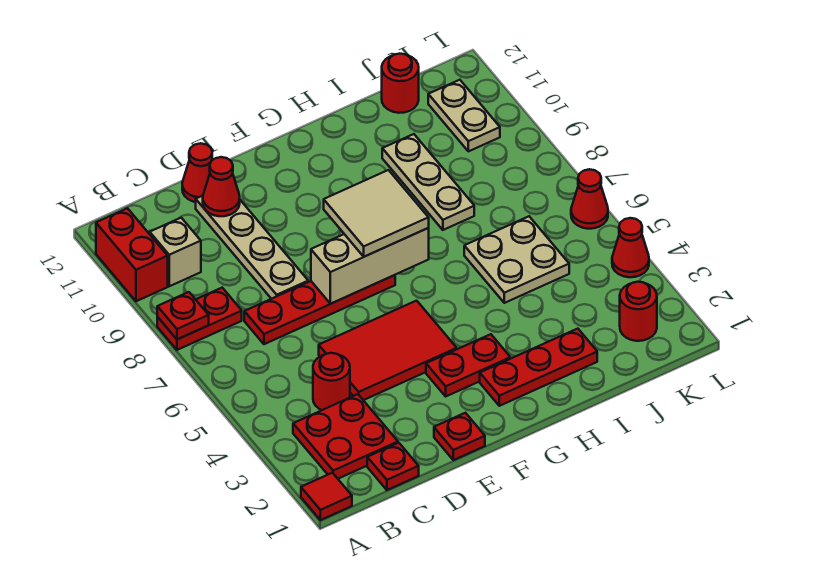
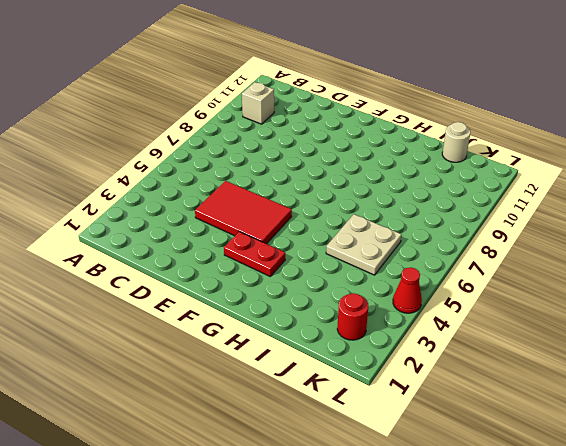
tan 1x1 round brick [442,122,470,162] -> red 1x1 round brick [382,54,419,113]
none -> red 1x1 tile [301,473,352,520]
none -> red 1x2 plate [157,288,242,350]
none -> red 1x2 brick [96,208,168,301]

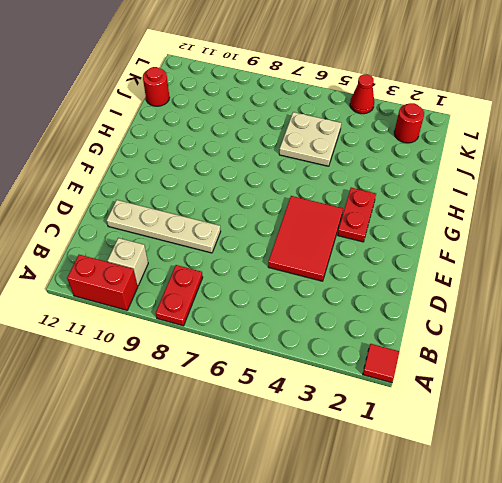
none -> red 2x2 plate [293,394,398,479]
none -> red 1x1 plate [367,443,419,490]
none -> red 1x1 round brick [313,353,350,410]

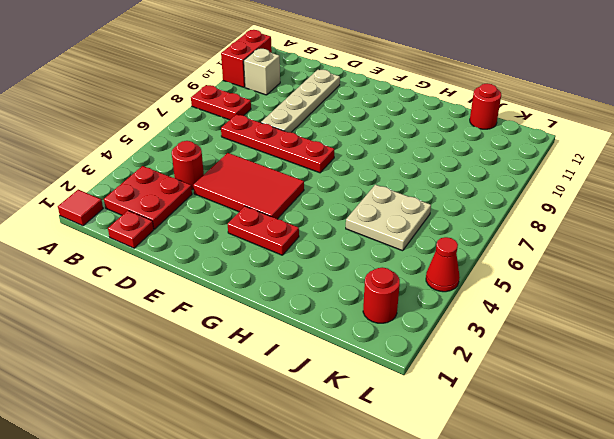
none -> red 1x1 cone [182,143,212,202]
none -> red 1x1 plate [434,413,485,460]
none -> red 1x3 plate [480,329,597,406]

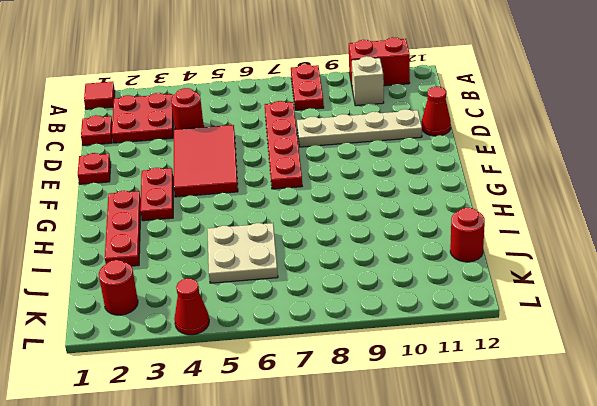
none -> tan 1x3 plate [382,134,474,230]
none -> tan 1x2 plate [428,80,500,151]
none -> red 1x1 cone [571,169,608,229]

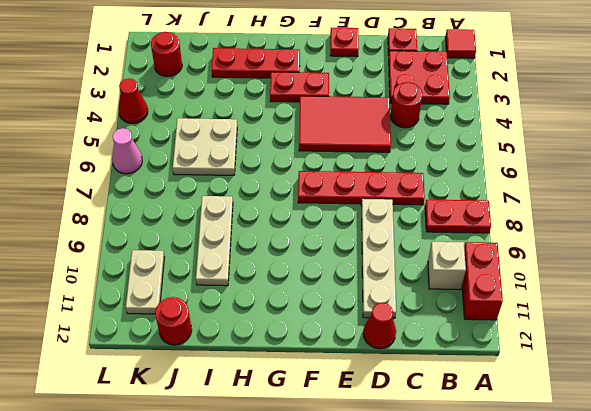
pink 1x1 cone [112,128,142,174] -> red 1x1 cone [571,169,608,229]
none -> red 1x1 plate [157,292,209,339]
none -> red 1x1 cone [203,157,240,216]
none -> tan 1x3 brick [311,228,429,304]

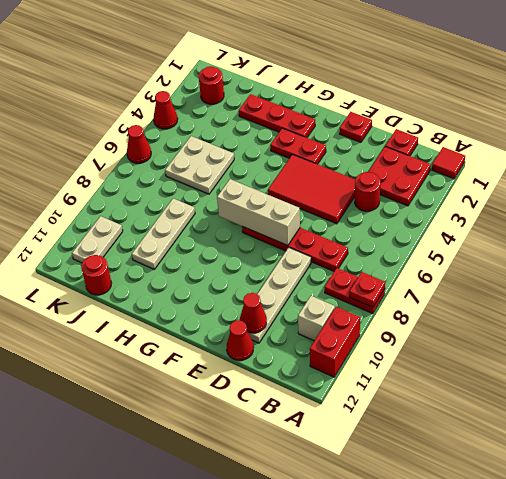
none -> tan 2x2 tile [324,170,429,257]

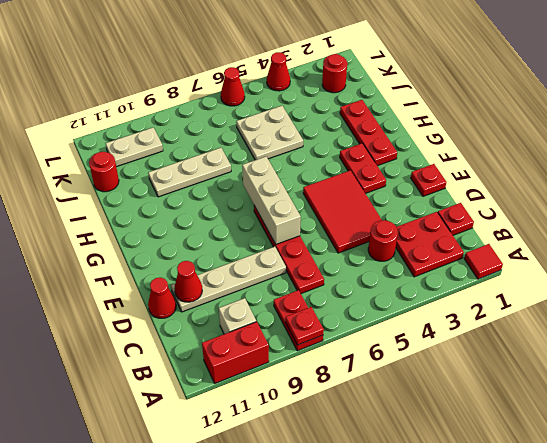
none -> tan 2x2 tile [324,170,429,257]

